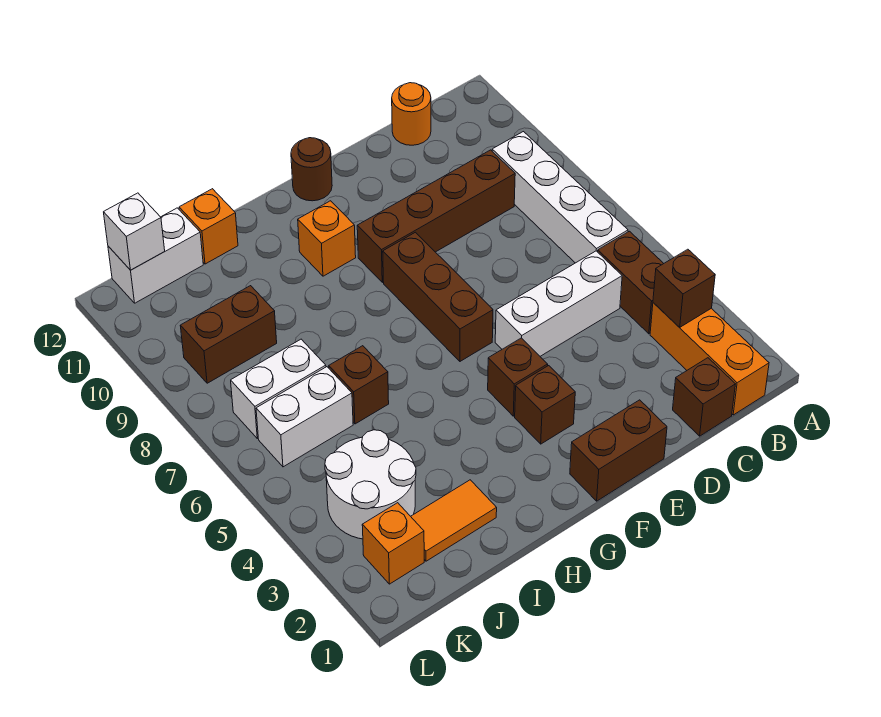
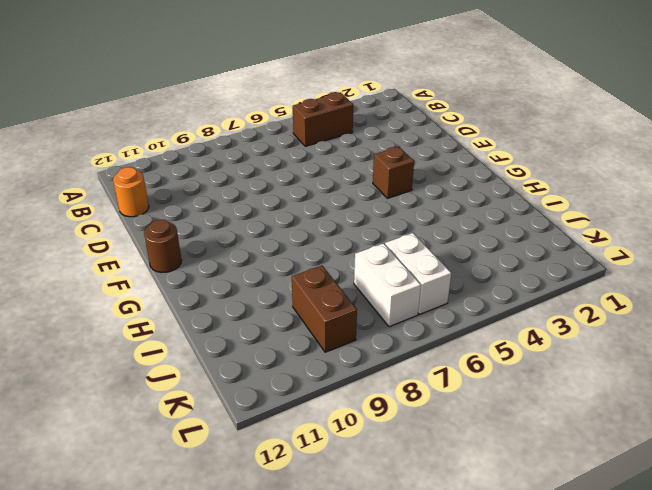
none -> orange 1x3 brick [650,303,769,415]
none -> white 1x4 brick [492,132,628,263]
none -> brown 1x1 brick [673,358,735,436]

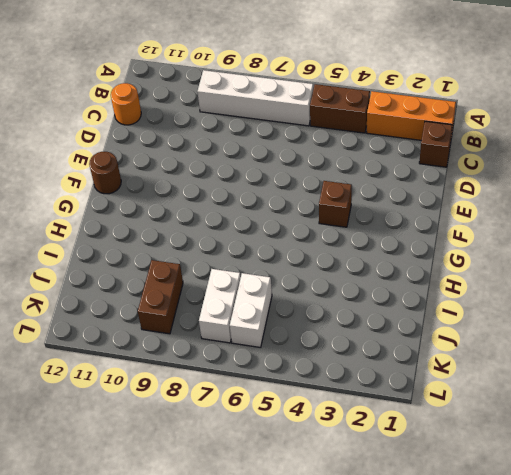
none -> white 1x3 brick [495,251,622,356]
none -> brown 1x4 brick [357,150,515,282]
none -> brown 1x2 brick [570,400,667,501]

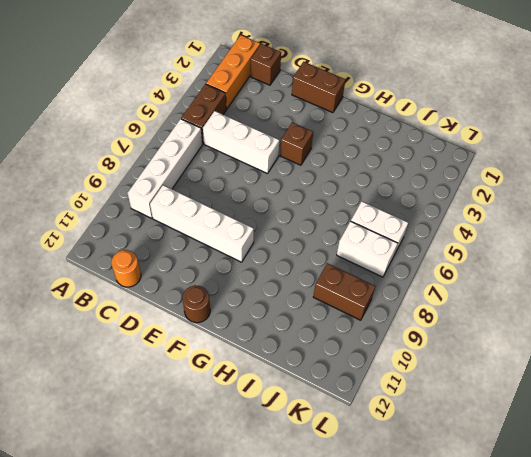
white 1x4 brick [150,185,254,262] -> brown 1x4 brick [357,150,515,282]
none -> brown 1x1 brick [515,366,575,444]
none -> brown 1x3 brick [383,232,493,361]
none -> orange 1x1 brick [298,201,356,276]

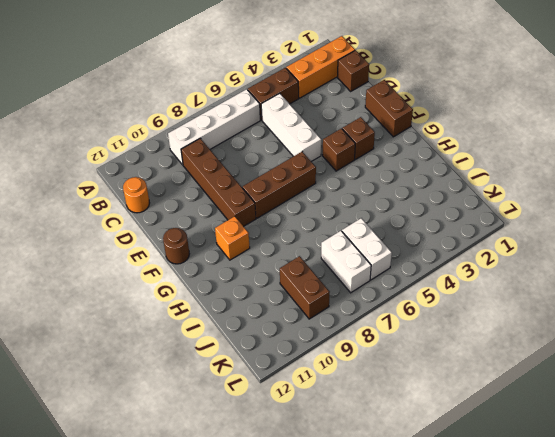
none -> orange 1x2 tile [411,480,497,561]
none -> brown 1x1 brick [329,346,389,424]
none -> orange 1x1 brick [179,189,238,264]

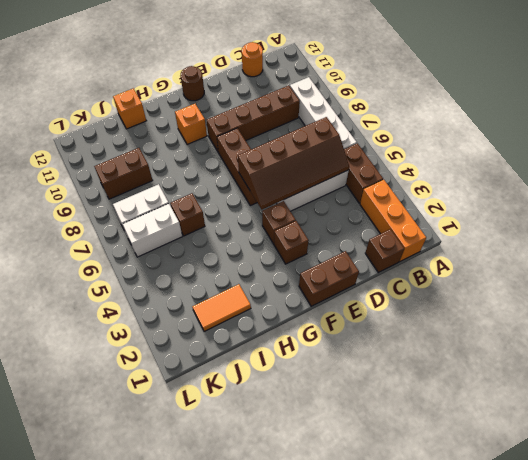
brown 2x4 slope [238,117,349,209] -> none
none -> white 2x2 round brick [325,430,416,539]
none -> white 1x2 brick [108,208,203,303]
none -> orange 1x1 brick [362,503,424,584]

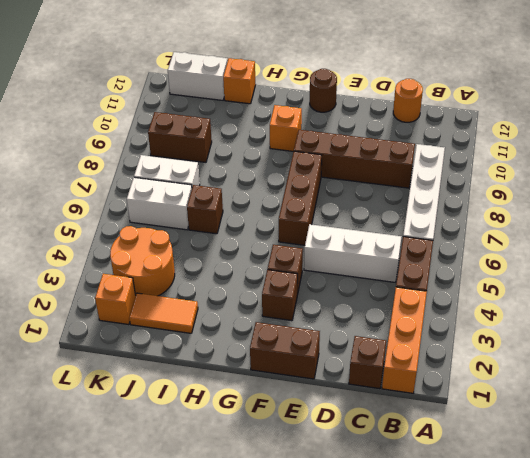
orange 2x2 round brick [110,226,175,296] -> white 2x2 round brick [325,430,416,539]
none -> brown 1x1 brick [653,249,715,327]
none -> white 1x1 brick [104,193,165,270]

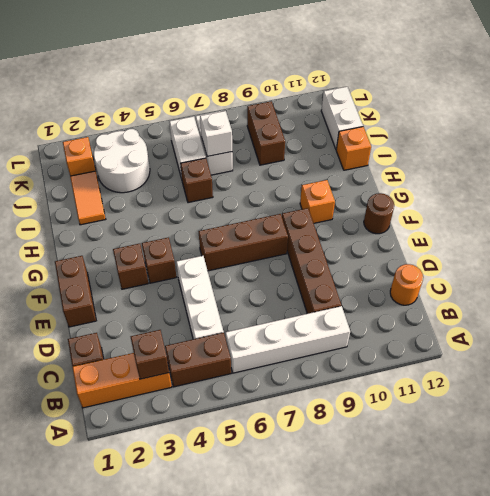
white 1x1 brick [200,111,232,157] -> white 1x1 brick moved to [104,193,165,270]

